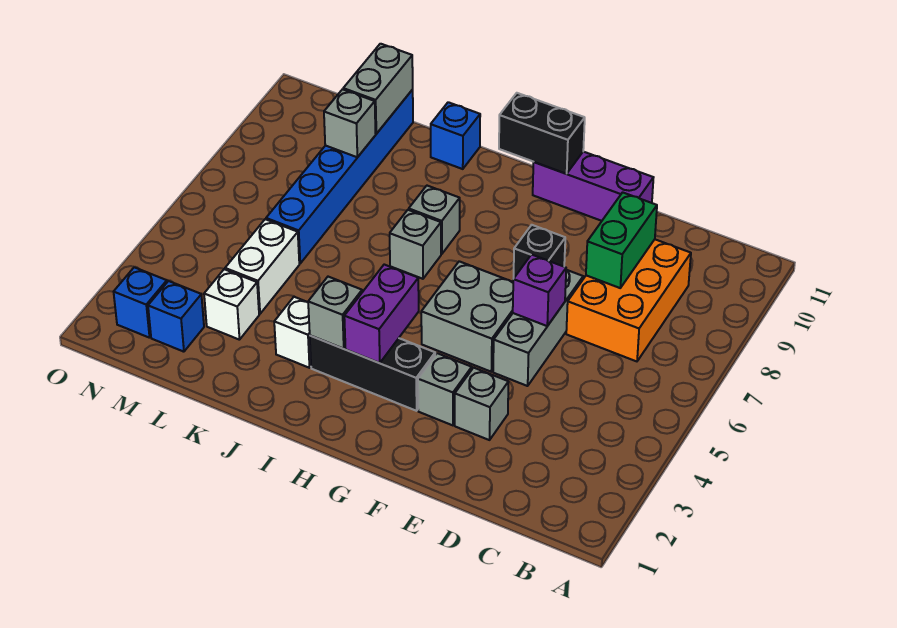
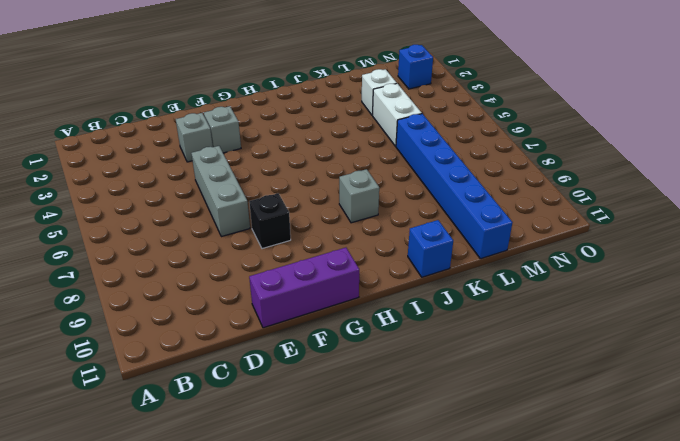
none -> orange 2x3 brick [566,239,691,361]
none -> grey 2x2 brick [421,261,513,372]
none -> black 1x3 brick [310,336,435,411]

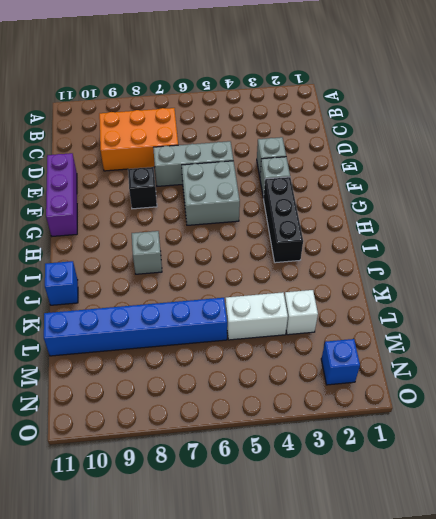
none -> grey 1x1 brick [390,210,441,279]
none -> white 1x1 brick [274,297,311,368]
none -> blue 1x1 brick [148,281,204,352]

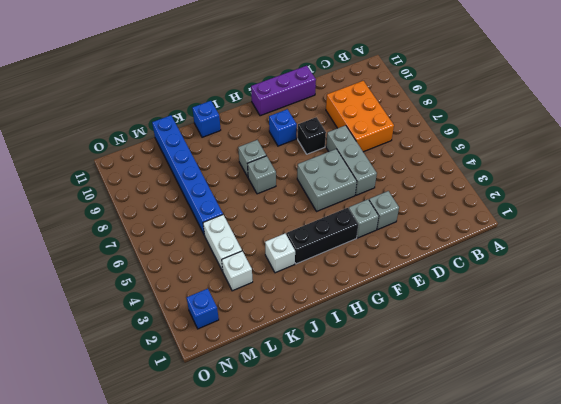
blue 1x1 brick [269,109,297,146] -> blue 1x1 brick moved to [148,281,204,352]
none -> green 1x2 brick [586,192,657,288]
none -> purple 1x1 brick [513,255,566,326]
none -> black 1x2 brick [499,93,585,174]

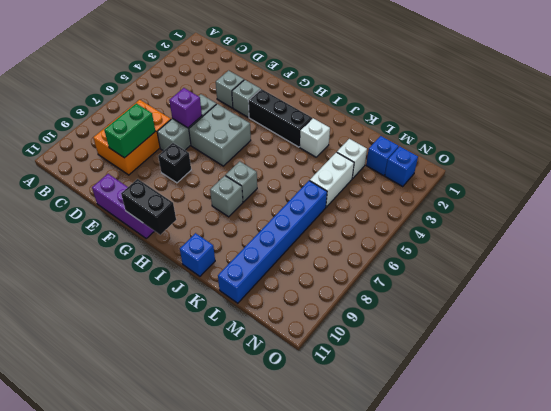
none -> purple 1x2 brick [344,265,419,363]
none -> grey 1x1 brick [308,277,362,349]
none -> grey 1x1 brick [324,89,376,157]

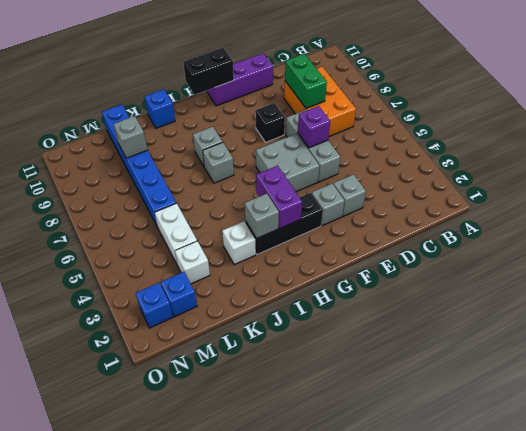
none -> grey 1x2 brick [343,44,413,134]

